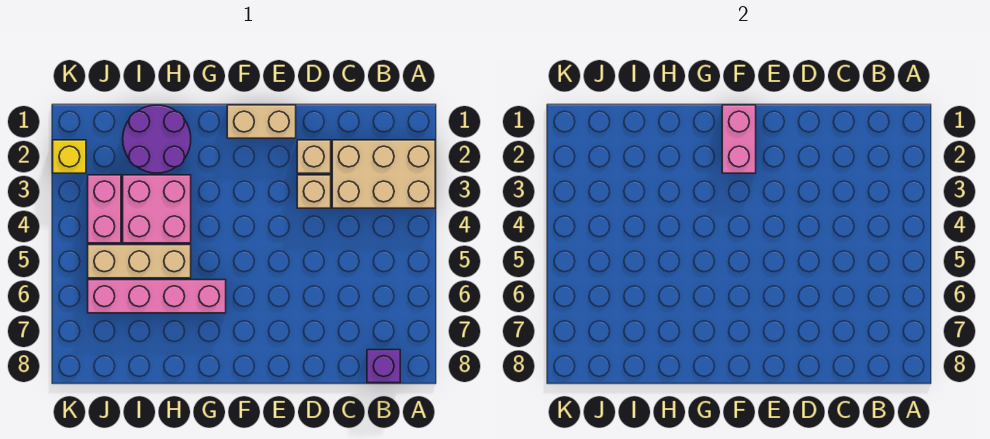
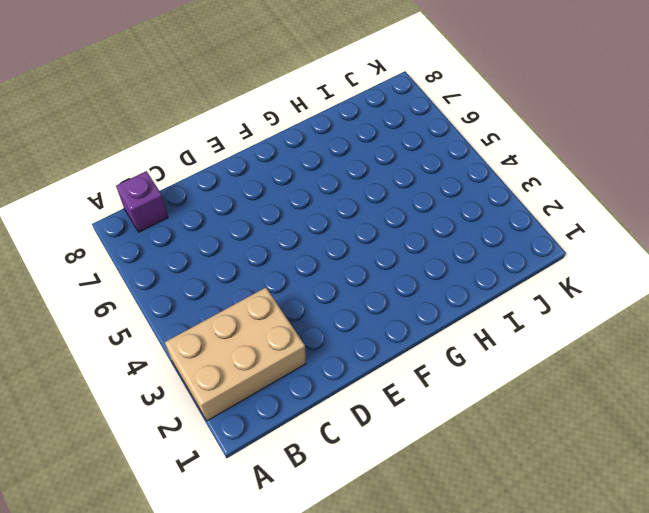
none -> tan 1x1 brick [297,140,331,173]
none -> tan 1x1 brick [297,175,331,208]
none -> tan 1x2 brick [227,105,296,138]

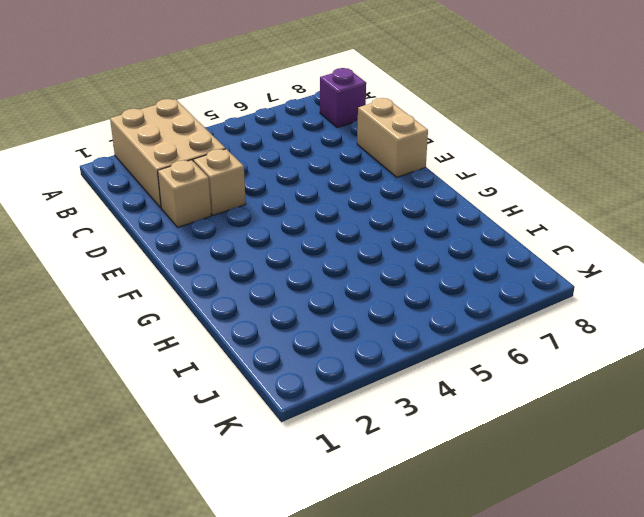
tan 1x2 brick [357,98,428,177] -> tan 1x2 brick moved to [227,105,296,138]
none -> pink 1x4 brick [88,280,226,313]
none -> purple 2x2 round brick [123,105,191,173]
none -> pink 2x2 brick [123,175,191,243]

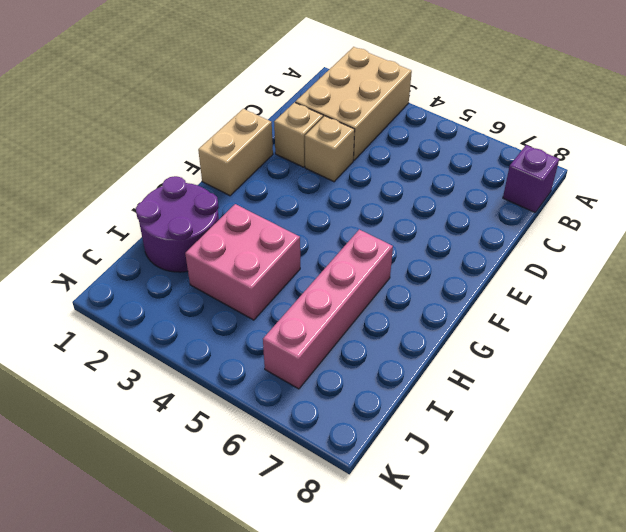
none -> tan 1x3 brick [88,245,191,278]
none -> pink 1x2 brick [88,175,121,243]
none -> yellow 1x1 brick [53,140,86,173]

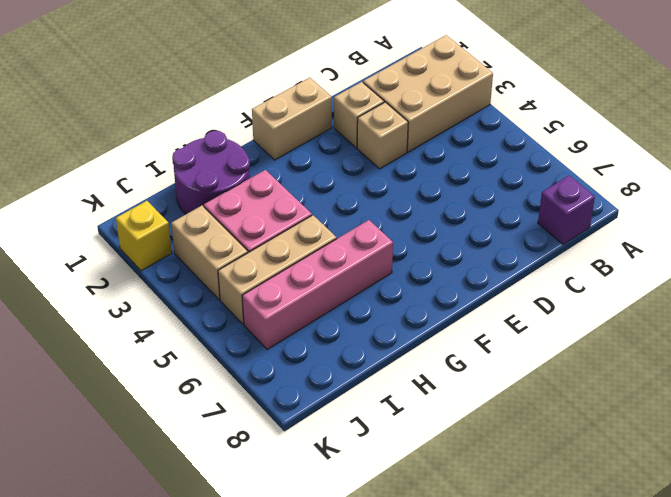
tan 1x2 brick [171,206,248,300] -> pink 1x2 brick [88,175,121,243]
none -> pink 1x2 brick [722,105,756,173]

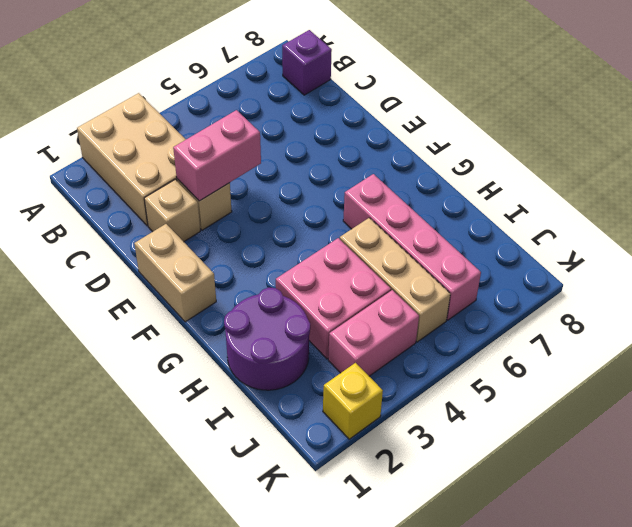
pink 1x2 brick [173,110,261,201] -> pink 1x2 brick moved to [722,105,756,173]

